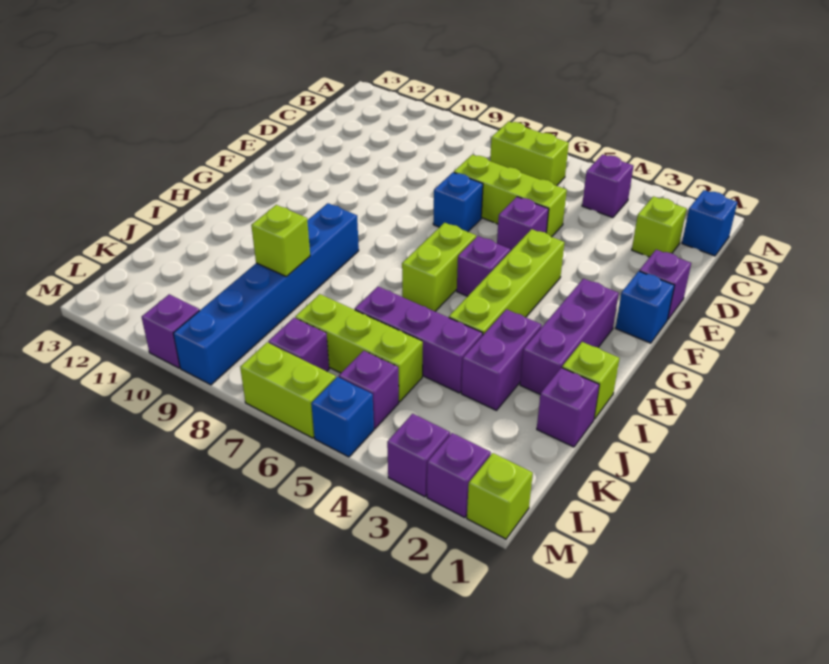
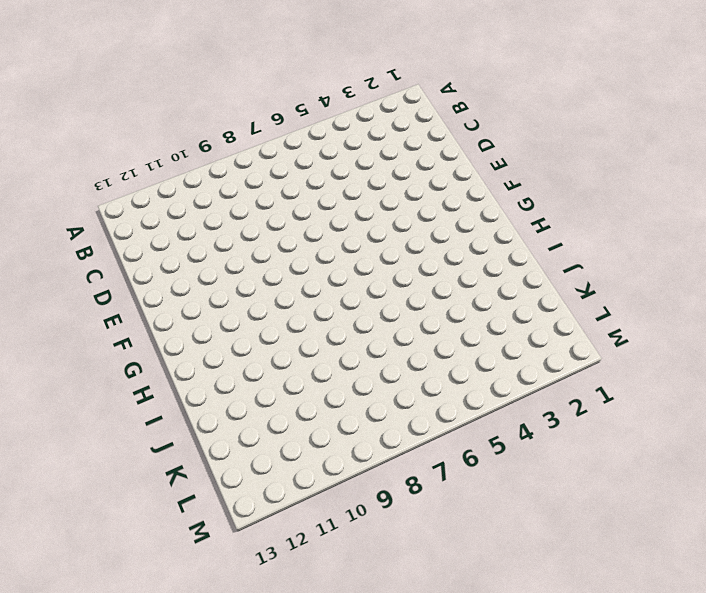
none -> blue 1x1 brick [682,190,737,256]
none -> purple 1x1 brick [582,155,633,218]
none -> lime 1x2 brick [490,121,569,186]

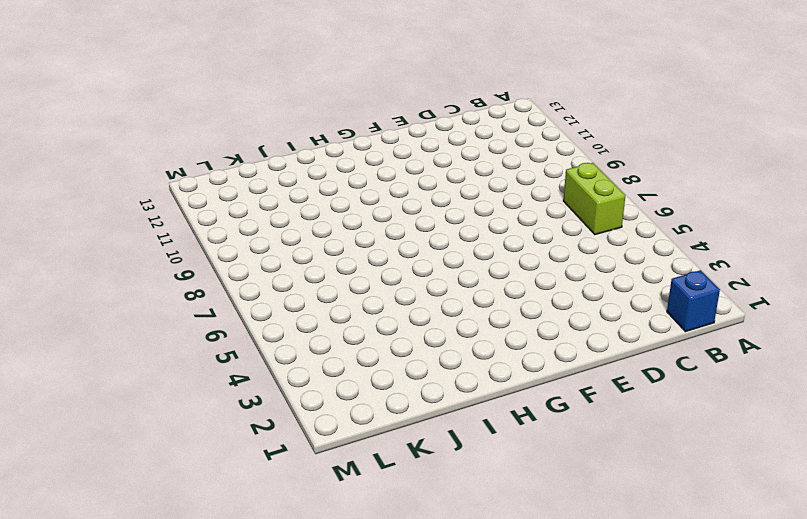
none -> purple 1x1 brick [582,155,633,218]
none -> lime 1x1 brick [632,196,687,257]
none -> lime 1x3 brick [454,155,567,237]

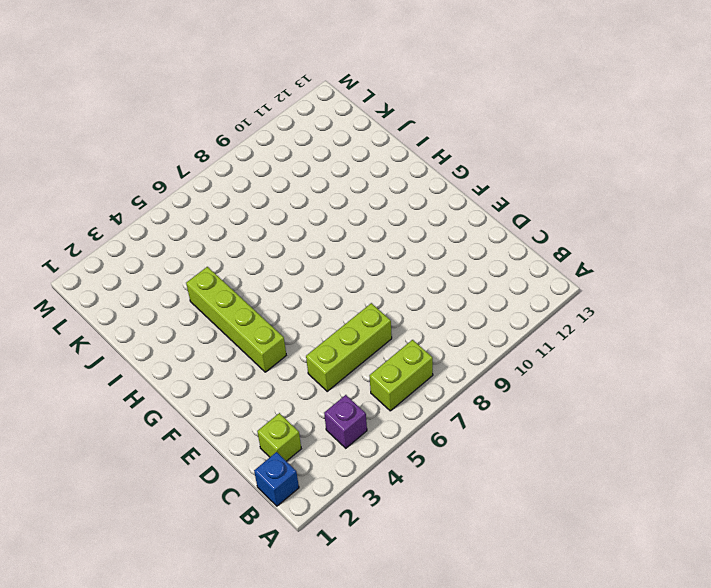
none -> purple 1x1 brick [639,250,691,320]
none -> purple 1x1 brick [497,197,549,251]
none -> blue 1x1 brick [433,172,483,232]

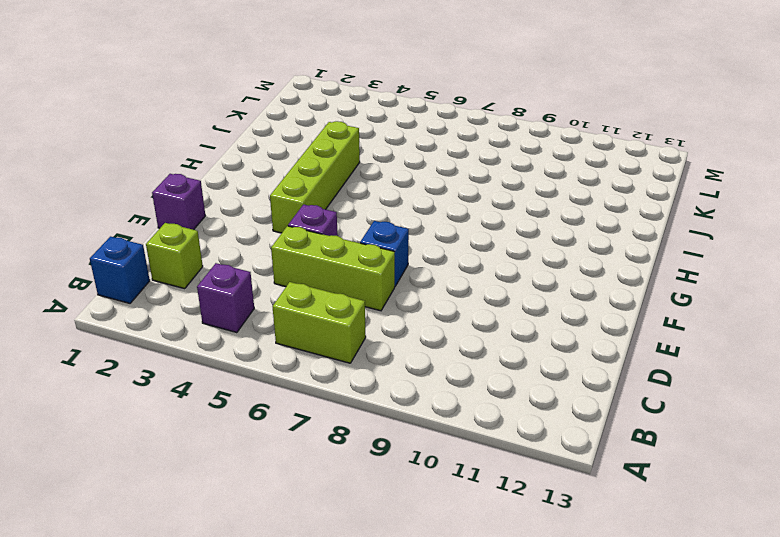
none -> blue 1x1 brick [616,271,674,343]
none -> purple 1x3 brick [520,279,619,394]
none -> purple 1x1 brick [457,236,510,296]

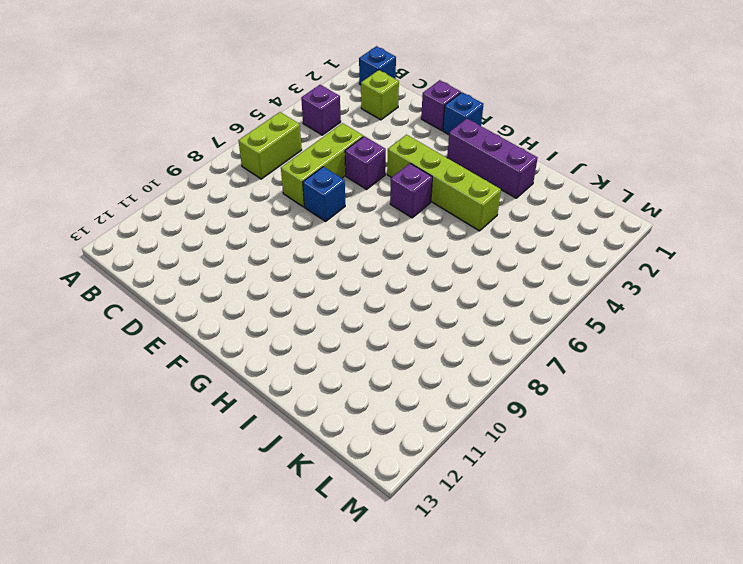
none -> lime 1x2 brick [402,223,476,311]
none -> blue 1x6 brick [173,203,359,385]
none -> lime 1x1 brick [562,342,619,419]

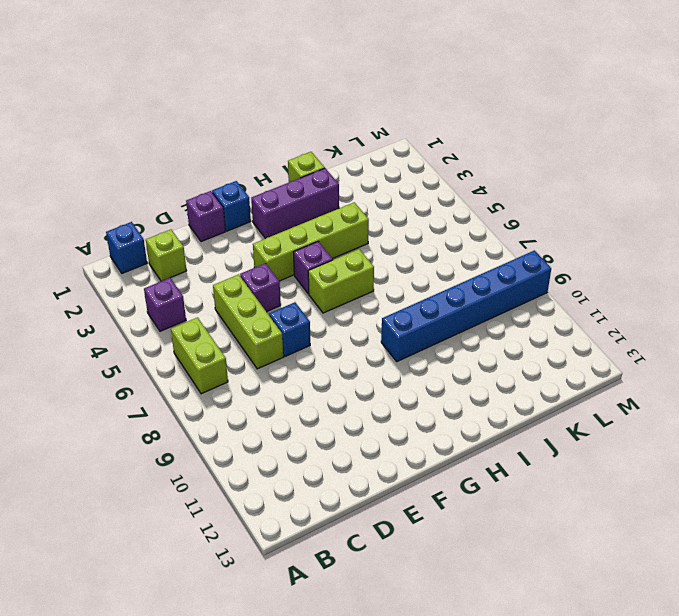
none -> purple 1x2 brick [461,309,542,410]
none -> purple 1x1 brick [537,368,599,447]
none -> purple 1x3 brick [355,287,483,393]

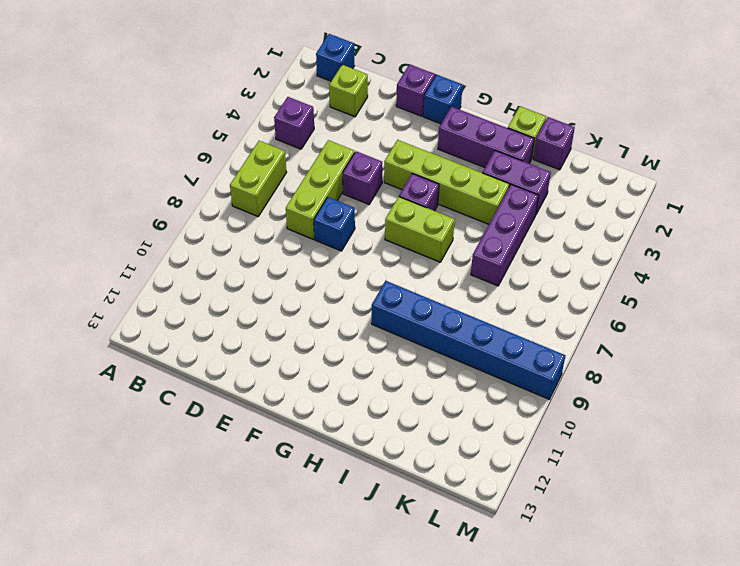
none -> lime 1x3 brick [295,294,423,402]
none -> purple 1x1 brick [339,351,399,429]
none -> purple 1x1 brick [268,318,329,371]

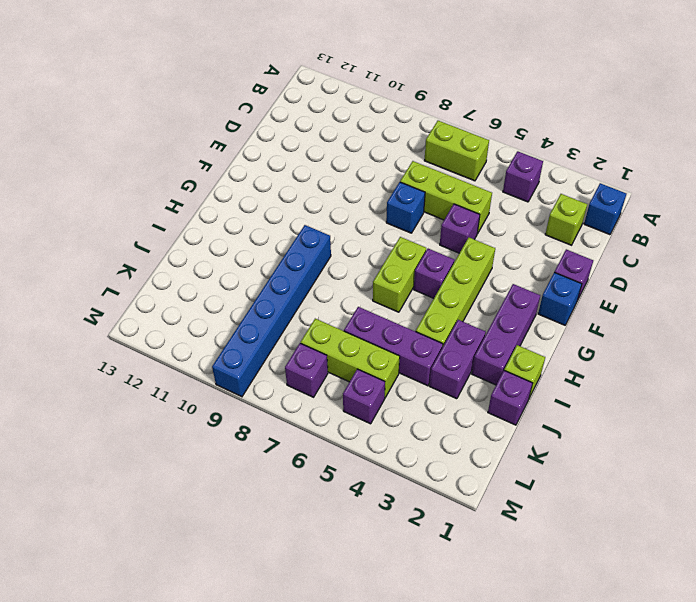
none -> lime 1x1 brick [467,453,533,539]
none -> purple 1x1 brick [427,433,491,518]
none -> purple 1x1 brick [387,414,450,497]

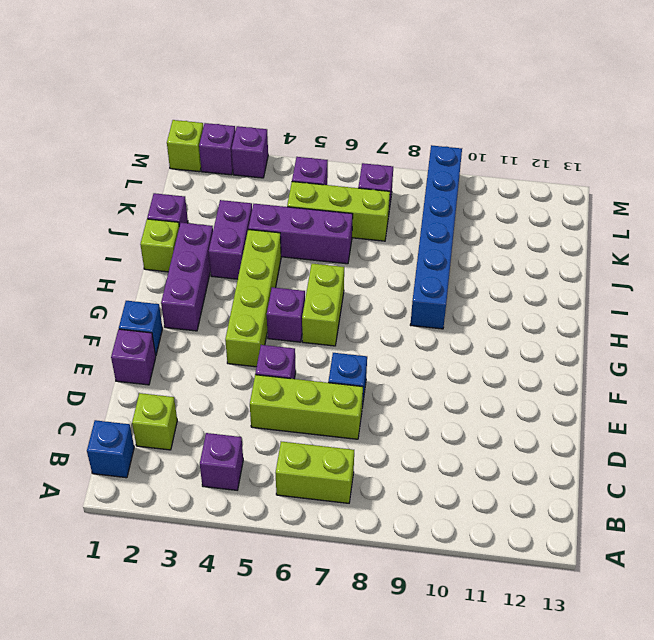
none -> blue 1x1 brick [311,377,374,457]
none -> lime 1x2 brick [240,342,336,438]
none -> purple 1x1 brick [142,294,200,368]

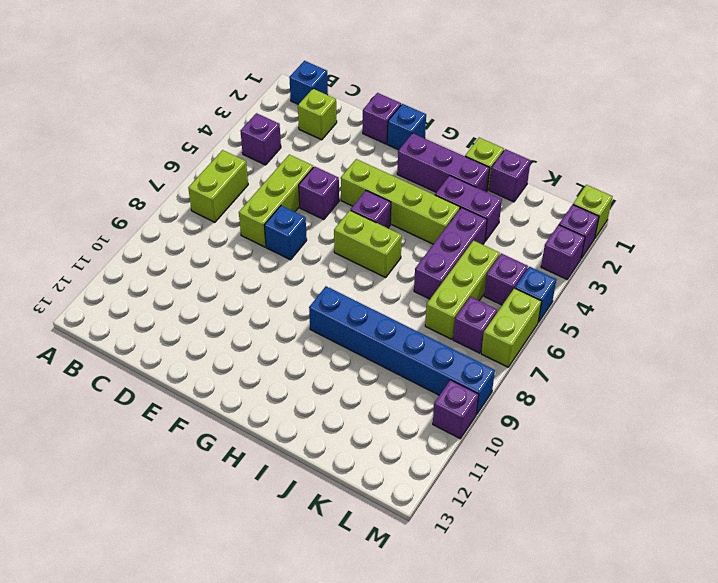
none -> lime 1x1 brick [251,205,310,276]

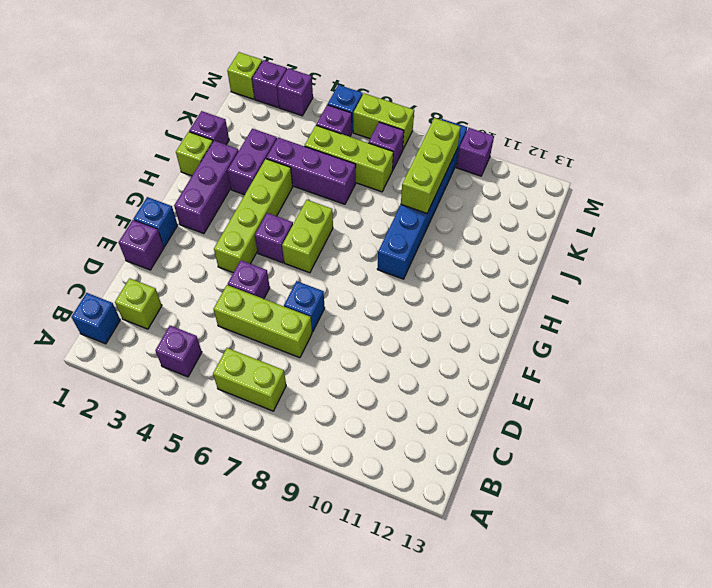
lime 1x3 brick [401,118,461,213] -> lime 1x1 brick [251,205,310,276]

